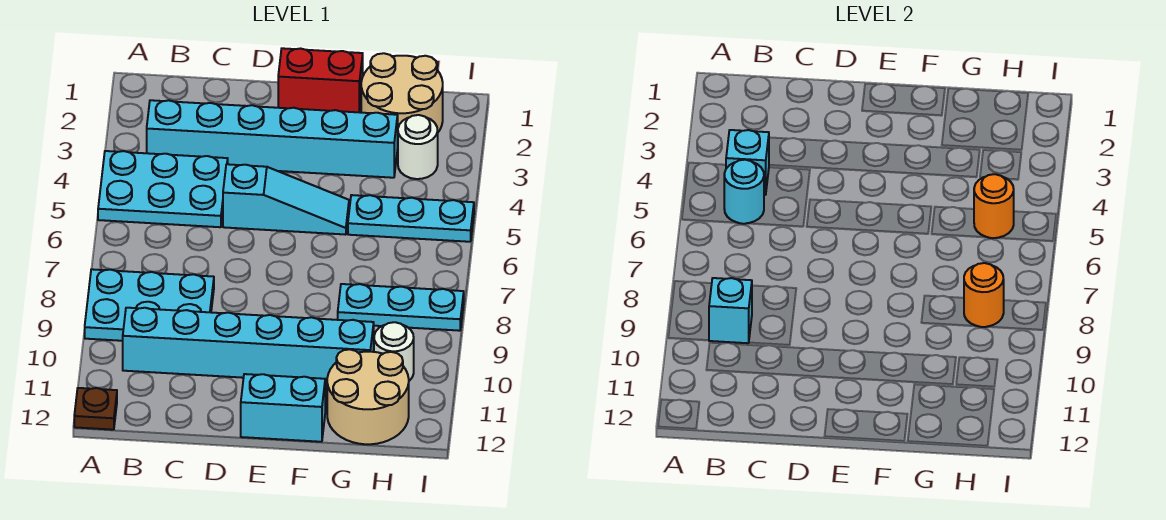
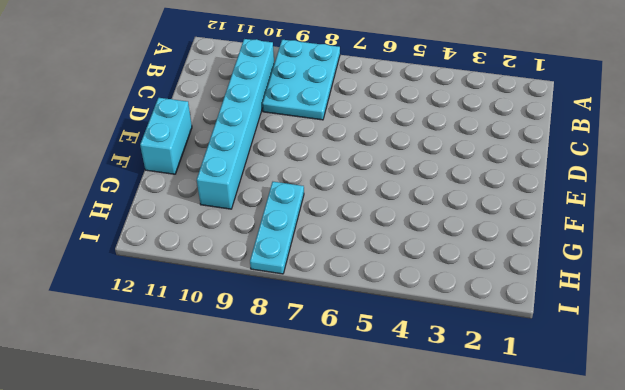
none -> cyan 2x3 plate [98,151,228,227]
none -> brown 1x1 plate [74,388,117,430]
none -> cyan 1x6 brick [147,100,398,178]

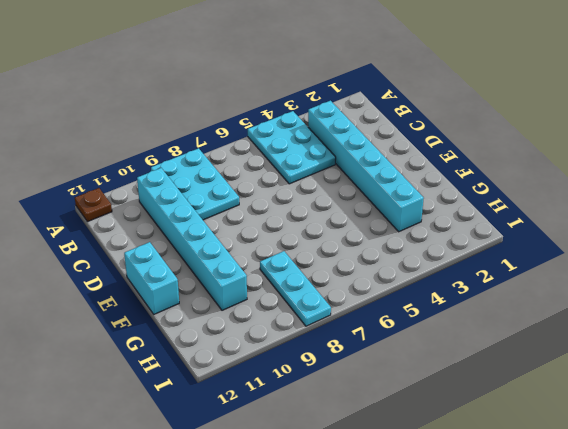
none -> cyan 1x3 slope [223,164,349,235]
none -> red 1x2 brick [278,48,363,112]
none -> tan 2x2 round brick [361,53,443,132]

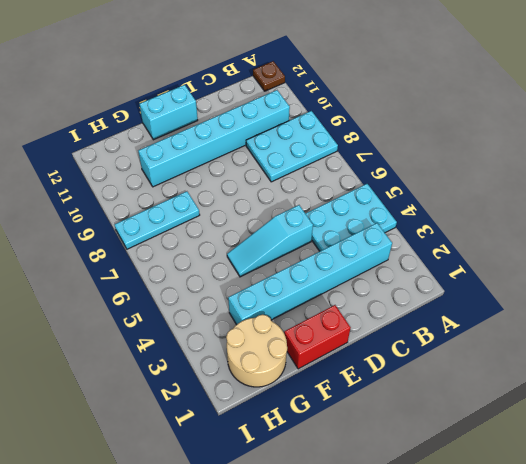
none -> cyan 1x3 plate [348,195,474,242]
none -> tan 2x2 round brick [327,349,409,444]
none -> white 1x1 round brick [398,115,438,179]

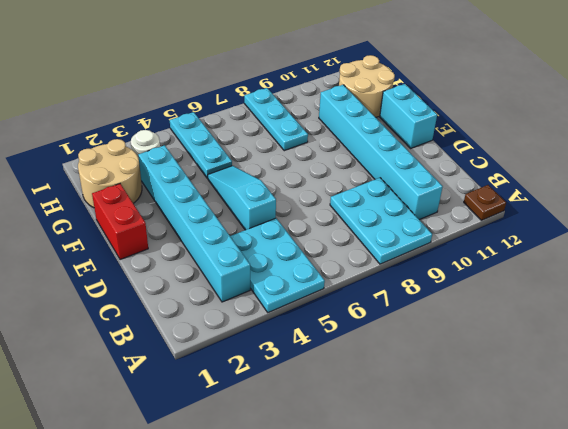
none -> white 1x1 round brick [374,322,414,381]
none -> cyan 1x1 brick [726,130,769,195]
none -> cyan 1x1 round brick [724,160,764,224]

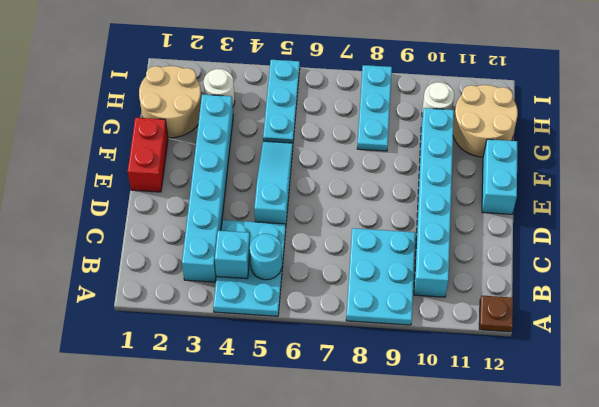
none -> cyan 1x1 brick [709,278,752,343]
none -> orange 1x1 round brick [974,174,1014,238]
none -> orange 1x1 round brick [964,263,1004,327]

